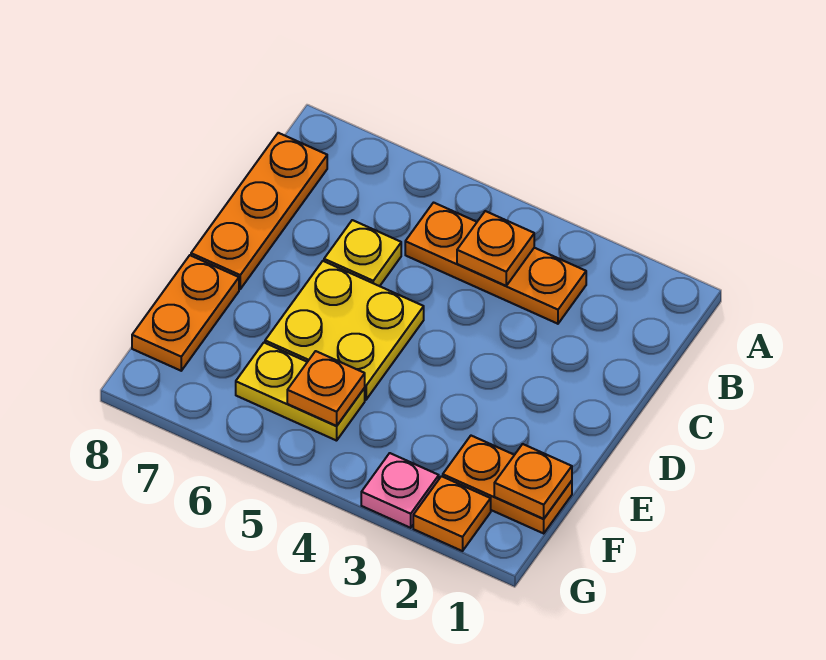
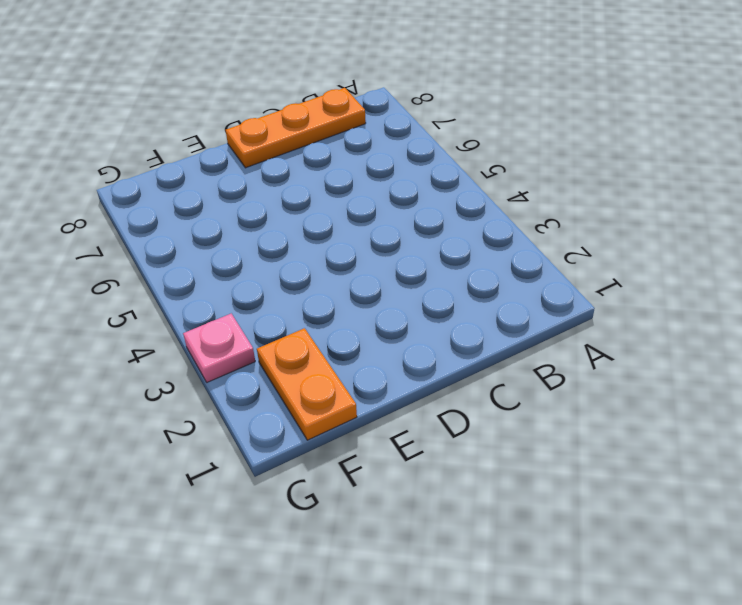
none -> orange 1x3 plate [405,203,586,324]
none -> yellow 1x1 plate [324,220,401,286]
none -> yellow 2x2 plate [265,261,424,400]

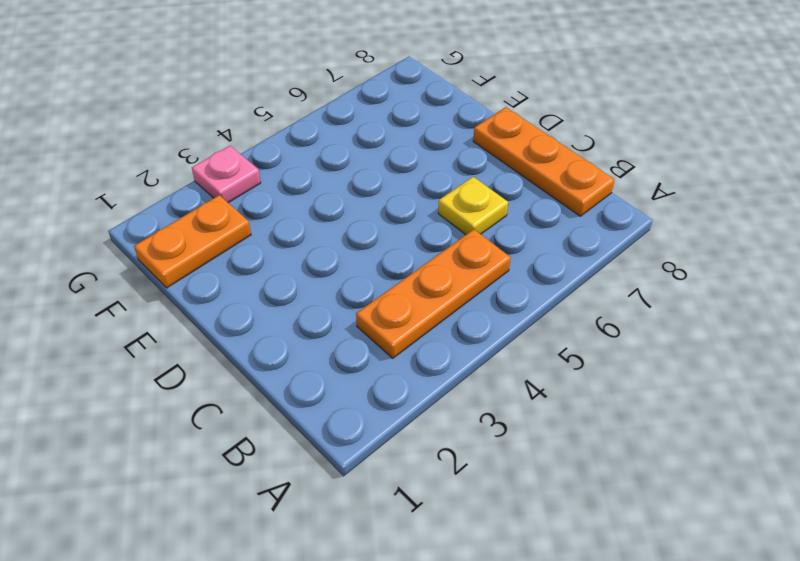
none -> yellow 2x2 plate [265,261,424,400]
none -> orange 1x2 plate [132,255,239,371]
none -> yellow 1x2 plate [236,343,365,441]

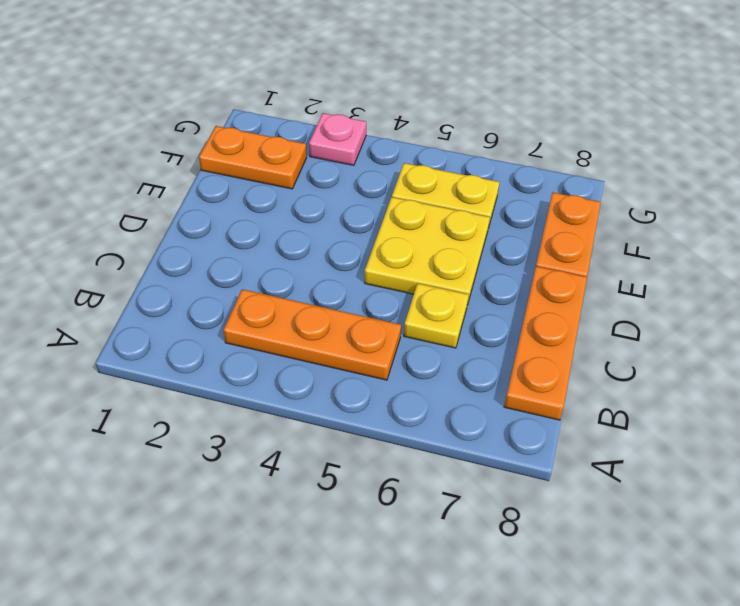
none -> orange 1x1 plate [413,476,491,551]
none -> orange 1x1 plate [457,211,534,286]
none -> orange 1x1 plate [494,444,572,519]

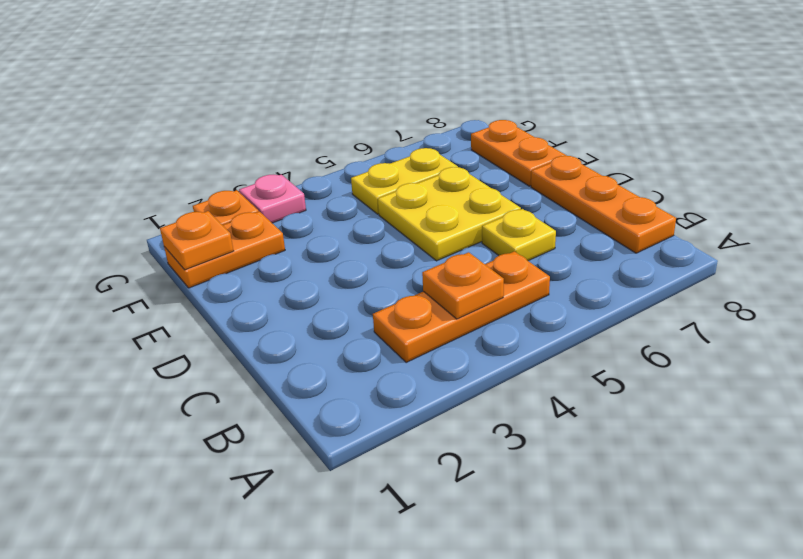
none -> orange 1x1 plate [287,351,365,426]

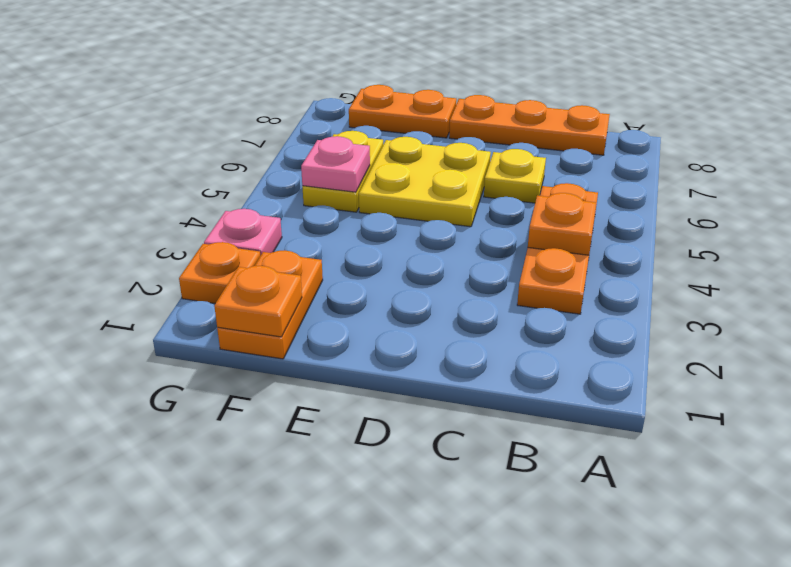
pink 1x1 plate [301,136,370,192] -> orange 1x1 plate [287,351,365,426]

